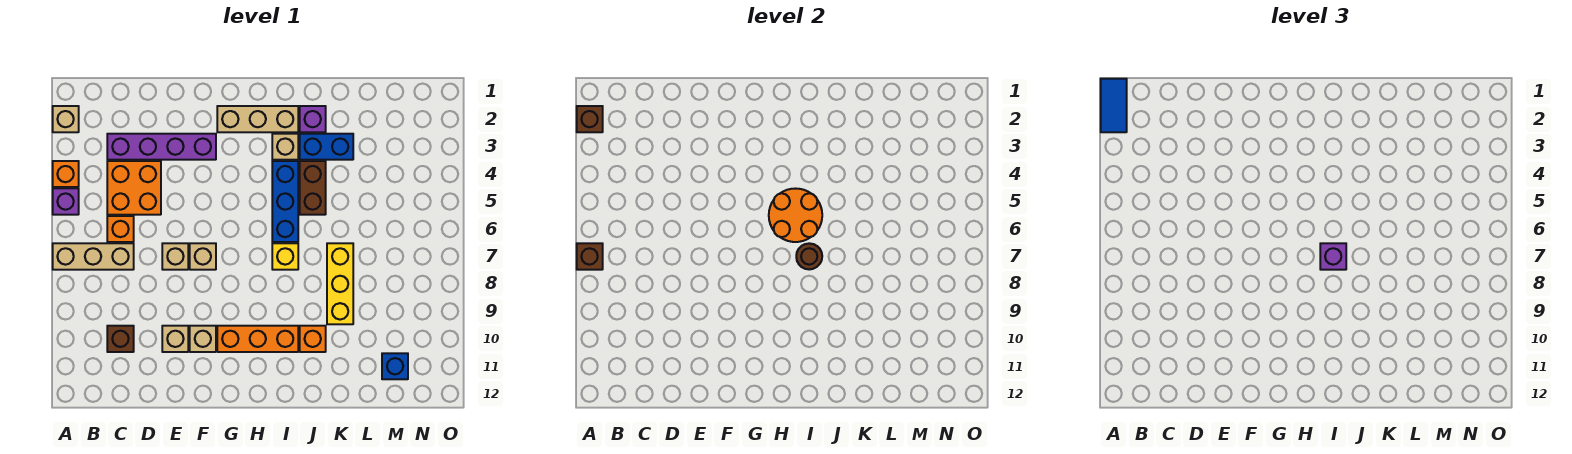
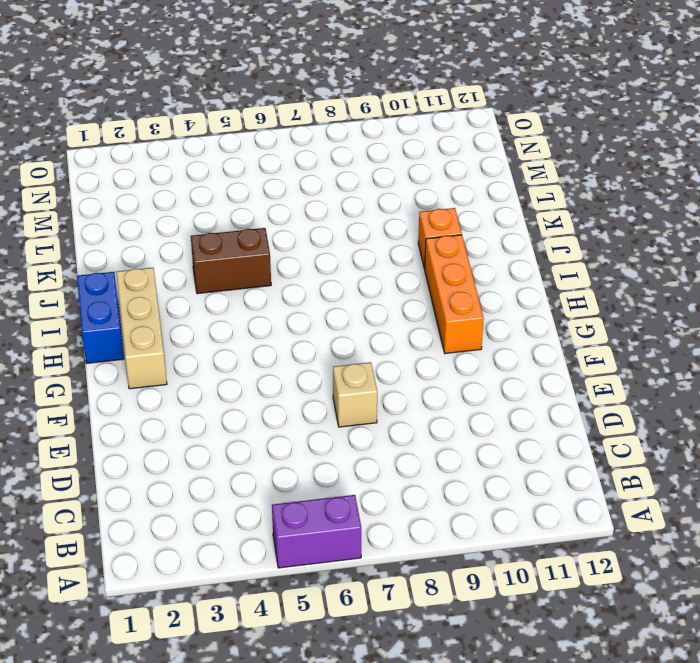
purple 1x2 brick [272,495,361,568] -> purple 1x1 brick [53,188,79,215]
blue 1x2 brick [77,272,124,364] -> blue 1x2 brick moved to [300,134,353,160]
none -> tan 1x1 brick [53,106,79,132]
none -> orange 1x1 brick [53,161,79,187]
none -> tan 1x3 brick [53,243,134,270]

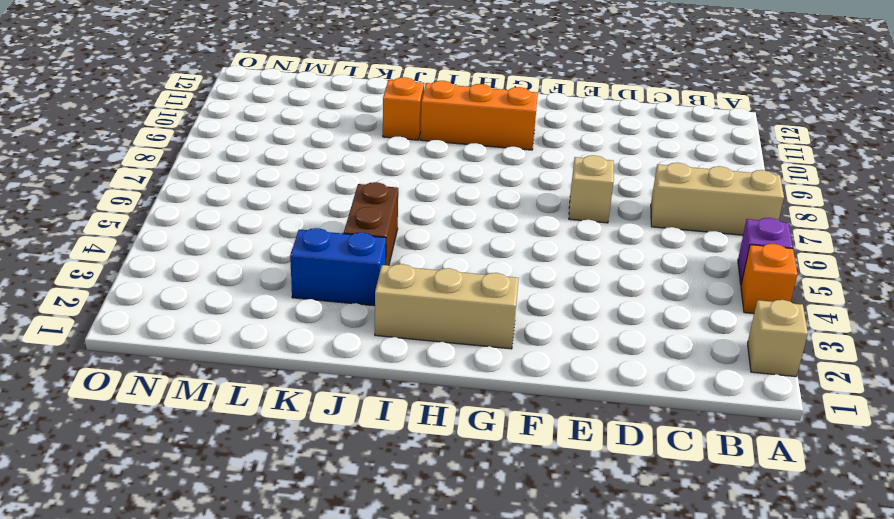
none -> purple 1x4 brick [107,134,216,160]
none -> orange 2x2 brick [107,161,161,215]
none -> orange 1x1 brick [107,216,134,242]

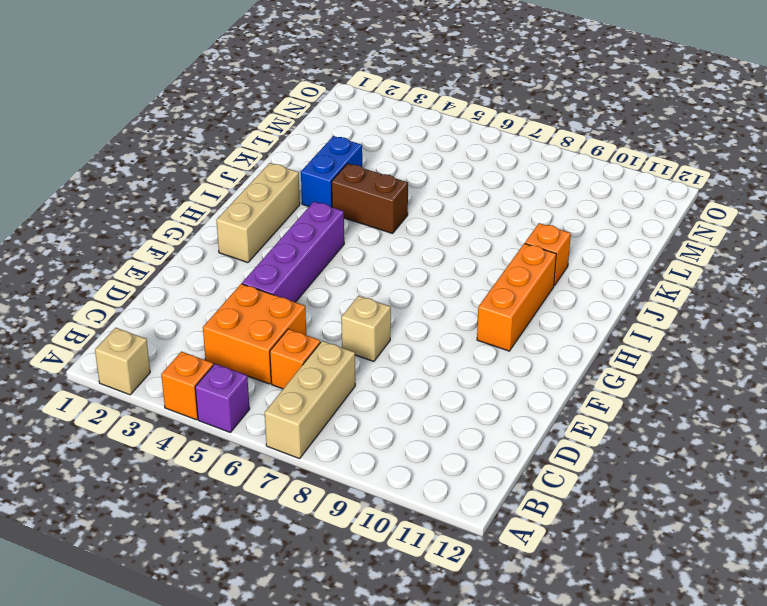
purple 1x4 brick [242,202,344,302] -> purple 1x4 brick moved to [107,134,216,160]
none -> brown 1x1 brick [107,326,134,352]
none -> tan 1x1 brick [162,326,188,352]
none -> tan 1x1 brick [190,243,216,270]

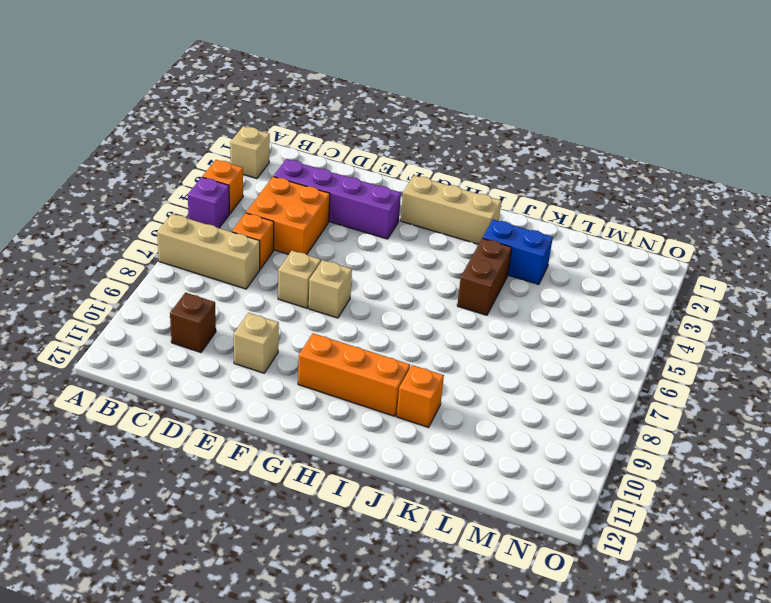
none -> tan 1x1 brick [190,326,216,352]
none -> tan 1x1 brick [272,134,298,160]
none -> blue 1x3 brick [272,161,298,242]

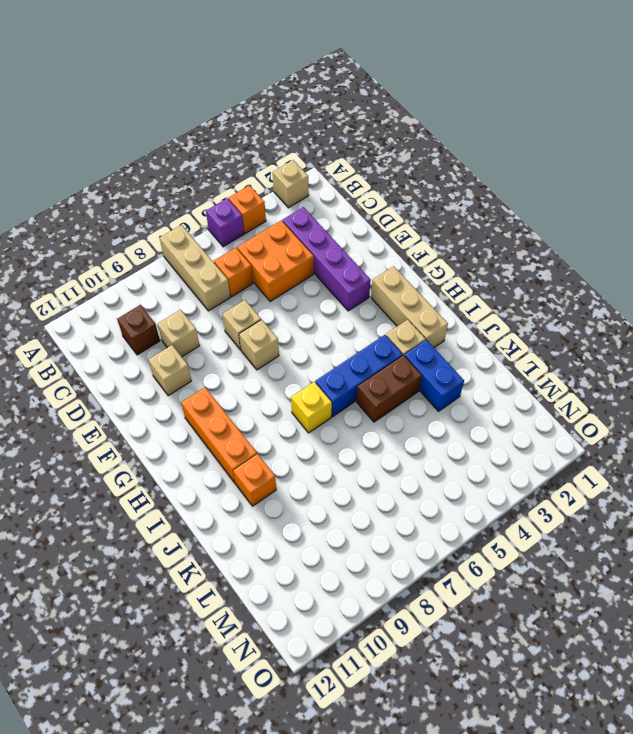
tan 1x1 brick [158,310,200,357] -> tan 1x1 brick moved to [190,326,216,352]
none -> purple 1x1 brick [300,106,326,132]
none -> yellow 1x3 brick [327,243,353,324]
none -> blue 1x1 brick [382,353,408,379]

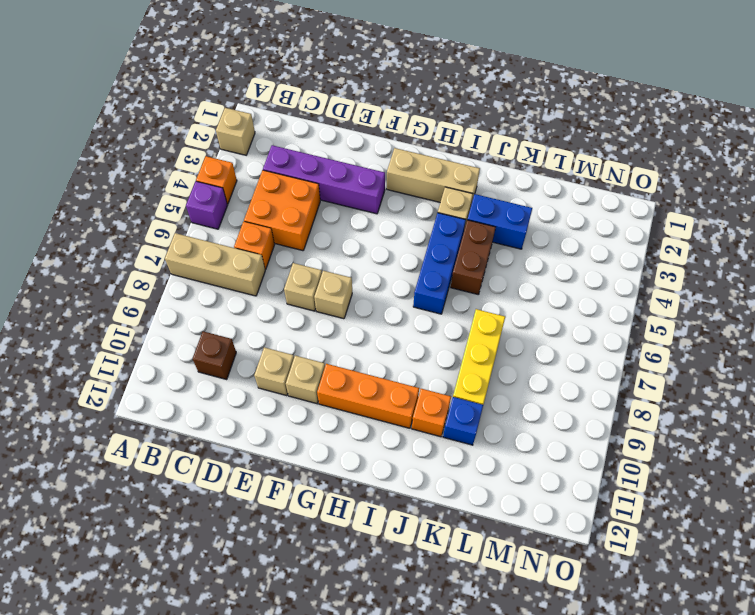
blue 1x1 brick [443,397,483,445] -> blue 1x1 brick moved to [382,353,408,379]
none -> yellow 1x1 brick [272,243,298,270]
none -> purple 1x1 brick [300,106,326,132]
none -> brown 1x1 brick [577,106,603,132]

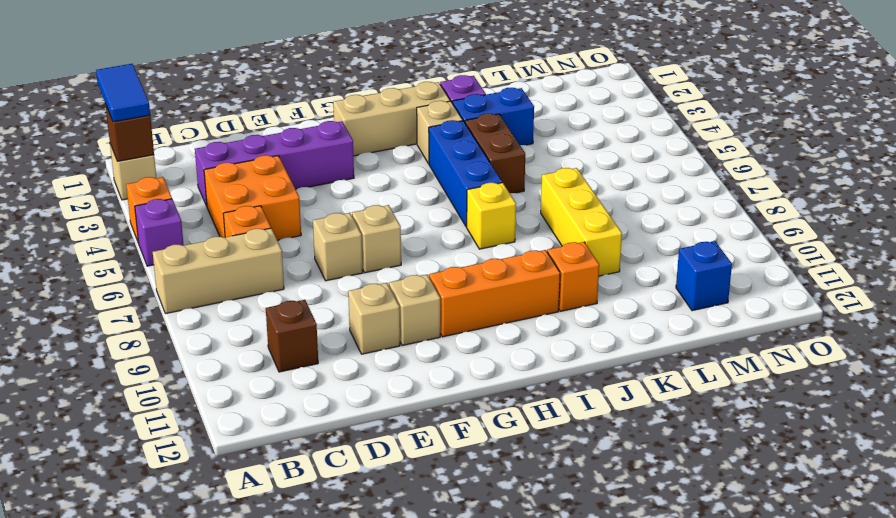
none -> brown 1x1 brick [577,243,603,270]
none -> orange 2x2 round brick [769,189,822,242]
none -> brown 1x1 round brick [796,243,822,270]

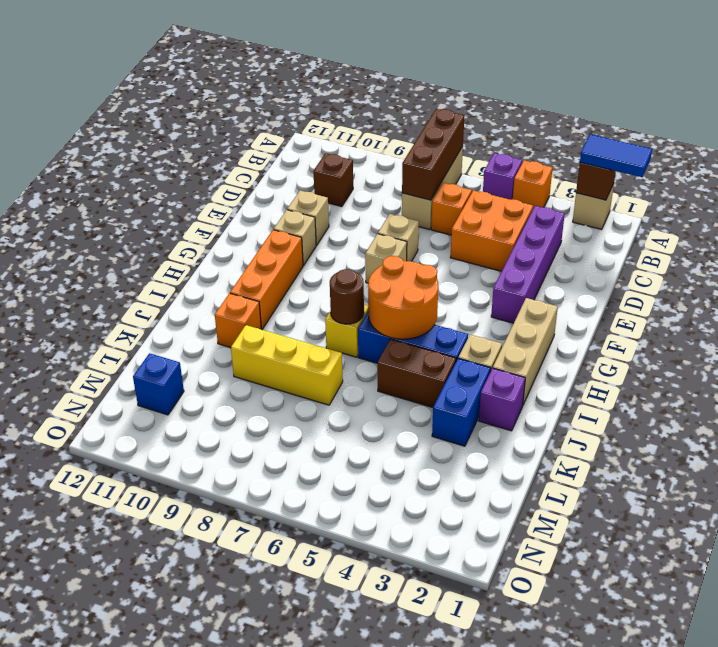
brown 1x3 brick [402,109,464,200] -> brown 1x1 brick [577,243,603,270]
none -> purple 1x1 brick [1320,243,1346,270]

